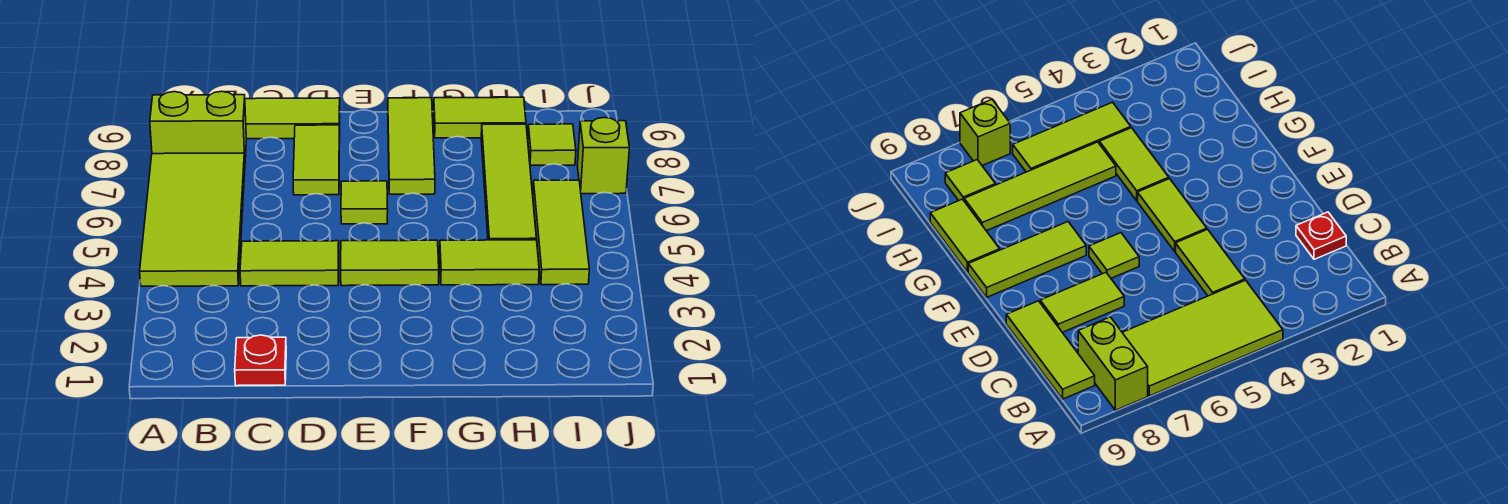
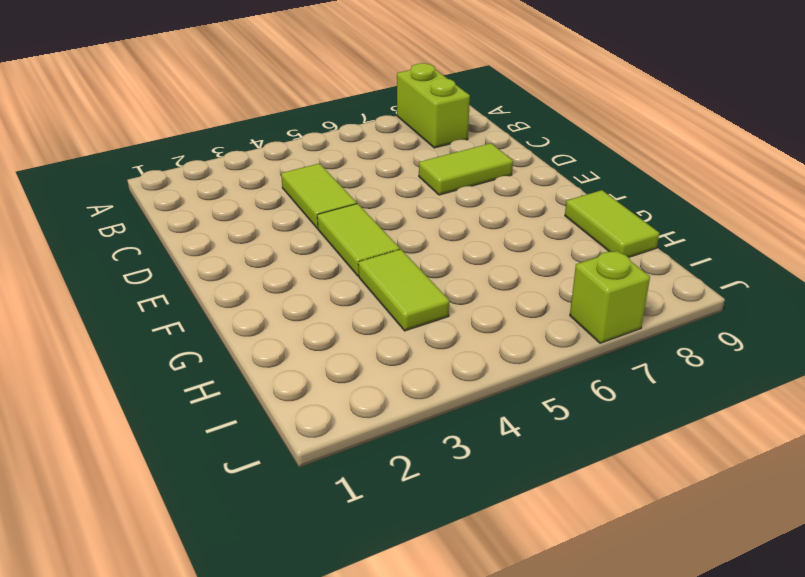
none -> lime 2x4 tile [140,153,245,286]
none -> lime 1x3 tile [245,98,340,139]
none -> red 1x1 plate [235,335,286,386]

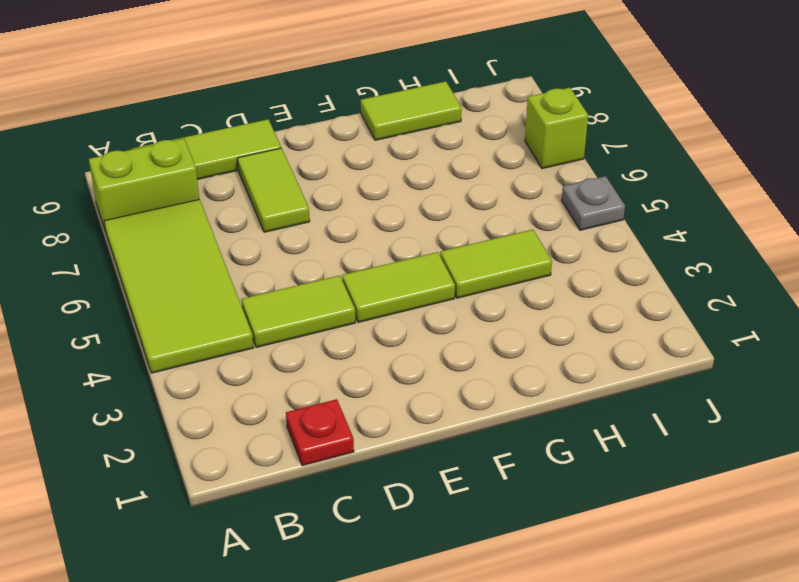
grey 1x1 plate [561,176,625,230] -> none
none -> lime 1x1 tile [341,181,388,224]
none -> lime 1x3 tile [388,98,435,194]
none -> lime 1x4 tile [481,124,536,240]

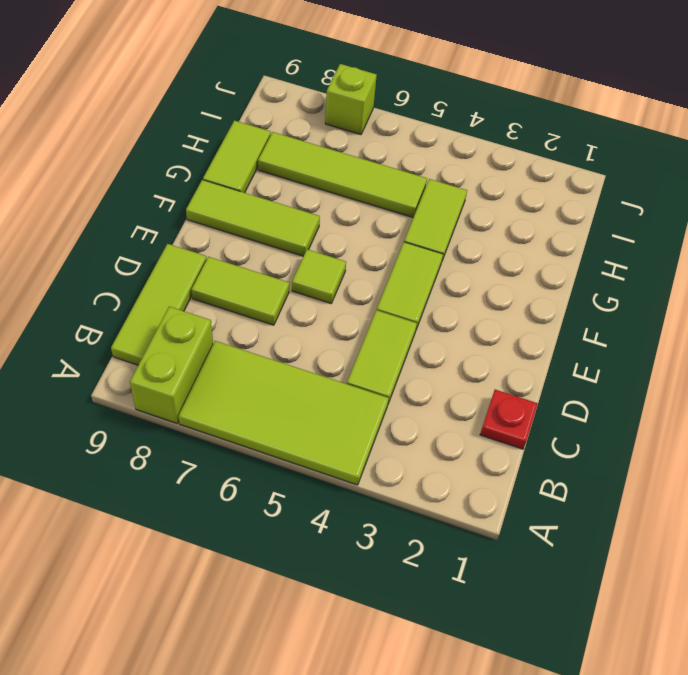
none -> lime 1x3 tile [533,180,589,285]
none -> lime 1x1 tile [528,124,576,165]

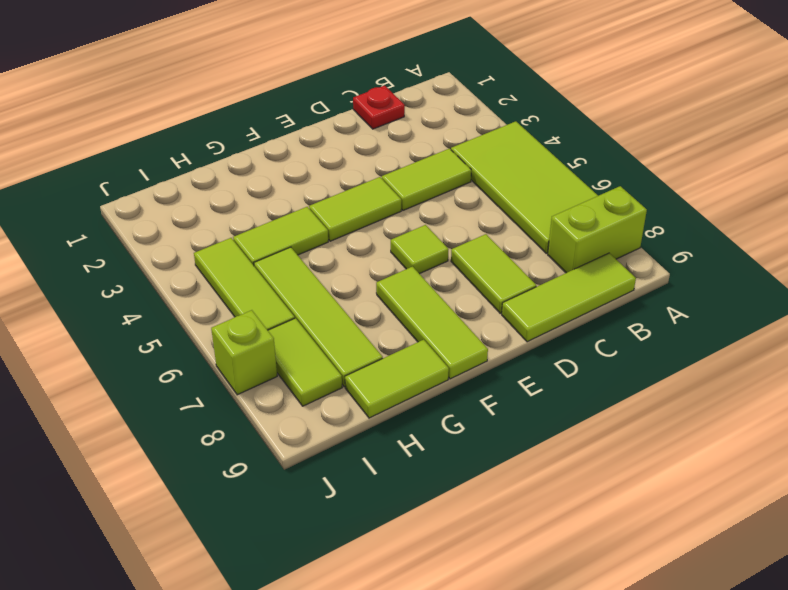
lime 1x2 tile [268,318,342,406] -> lime 1x1 tile [528,124,576,165]

